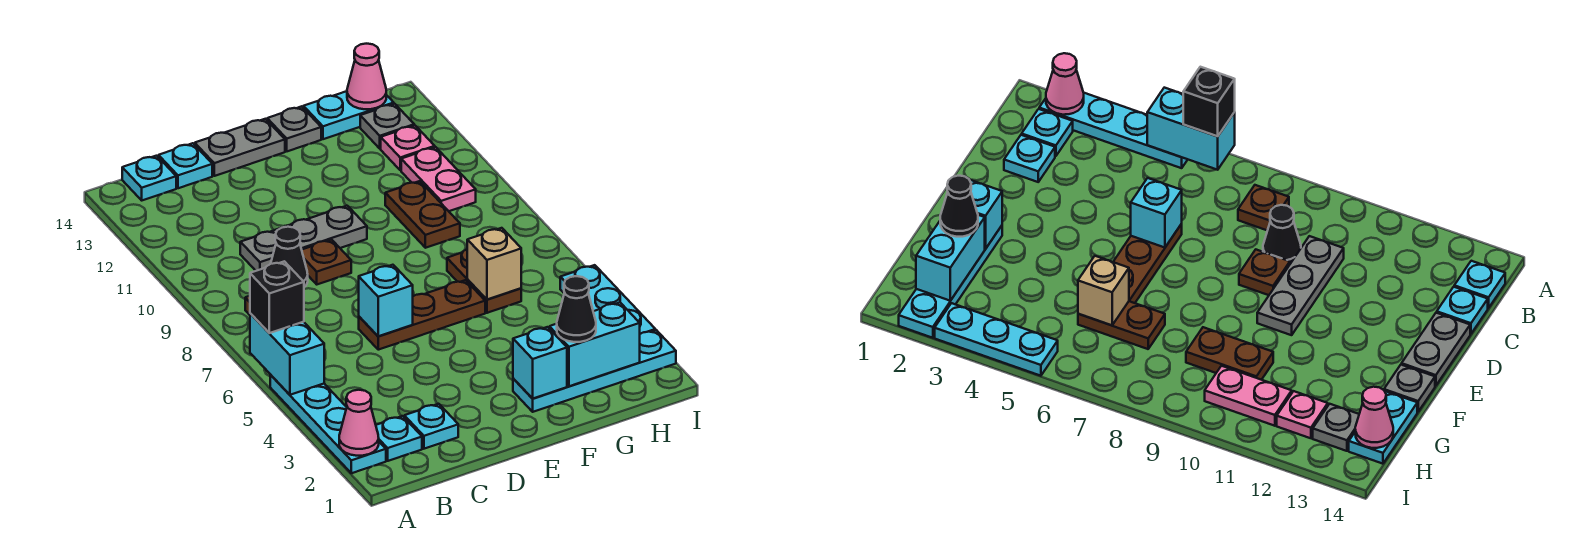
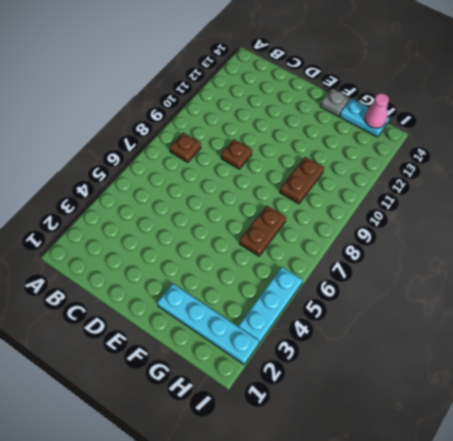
none -> cyan 1x4 plate [270,375,386,473]
none -> cyan 1x1 plate [376,416,422,461]
none -> cyan 1x1 plate [122,156,176,200]

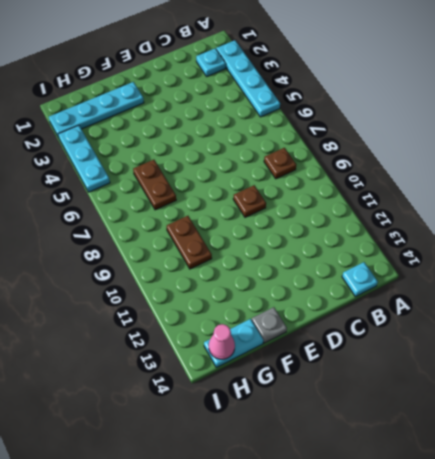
none -> cyan 1x1 plate [404,404,458,449]
none -> black 1x1 cone [271,227,308,287]
none -> grey 1x3 plate [240,206,367,271]

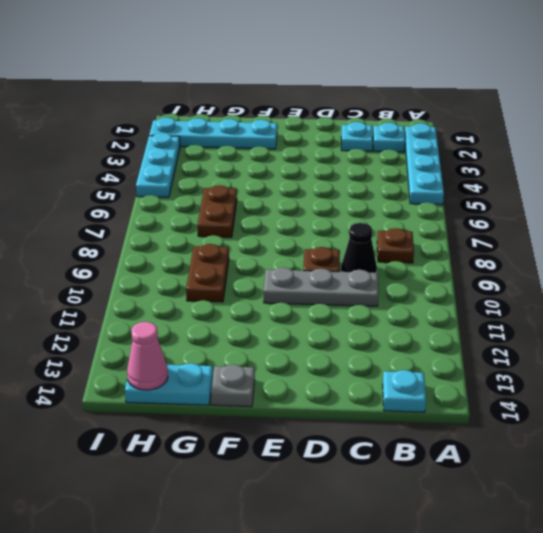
none -> cyan 1x1 plate [158,143,212,188]
none -> brown 1x3 plate [359,280,485,350]
none -> grey 1x2 plate [195,119,285,176]

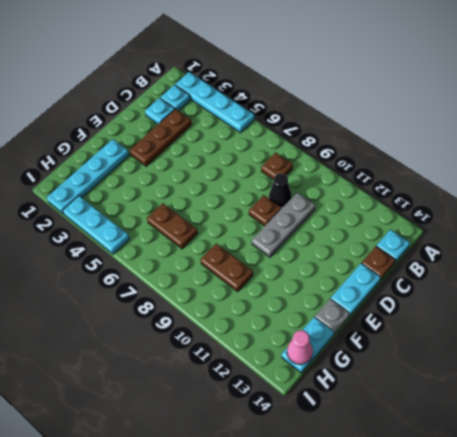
brown 1x3 plate [130,109,192,166] -> brown 1x3 plate moved to [359,280,485,350]
brown 1x1 plate [362,246,395,280] -> cyan 1x1 plate [158,143,212,188]
cyan 1x2 plate [331,263,381,316] -> grey 1x2 plate [195,119,285,176]
none -> pink 1x2 plate [401,147,476,211]
none -> pink 1x1 plate [381,125,435,170]
none -> grey 1x1 plate [360,104,414,149]

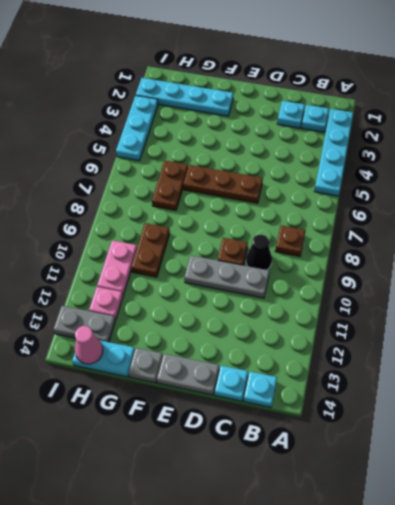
grey 1x2 plate [53,306,115,342] -> grey 1x1 plate [360,104,414,149]
none -> pink 1x1 cone [339,390,379,456]
none -> cyan 1x2 brick [250,313,324,395]
none -> cyan 1x1 brick [359,265,413,336]

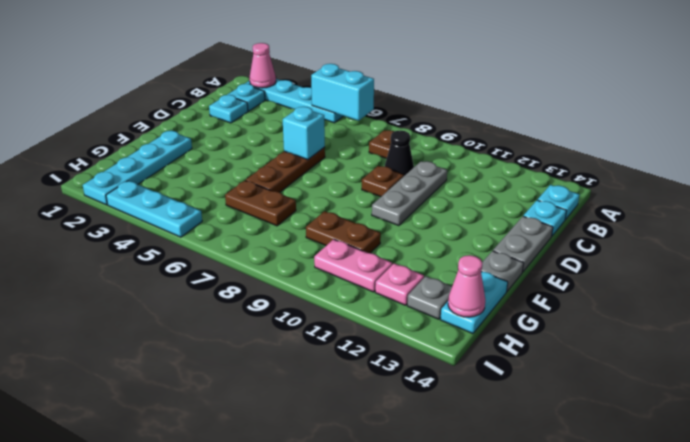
none -> cyan 1x1 brick [513,327,567,399]
none -> cyan 1x2 brick [549,302,640,386]
none -> tan 1x1 brick [467,228,521,299]

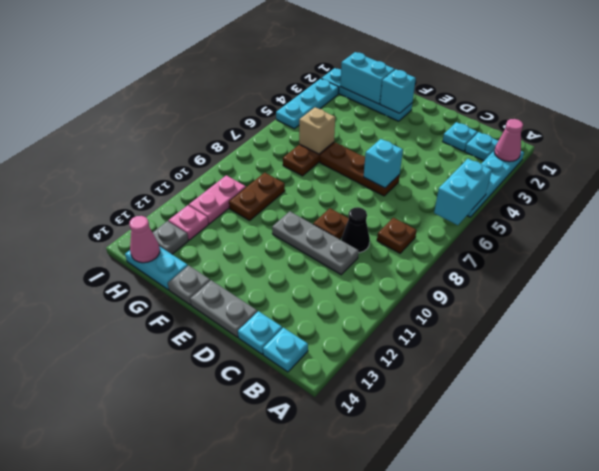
none -> black 1x1 brick [250,261,304,333]
none -> black 1x1 cone [557,276,596,342]

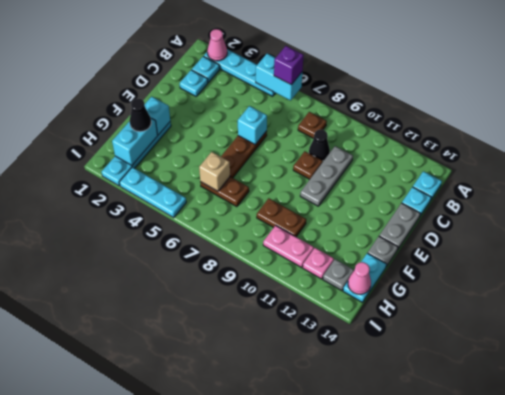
purple 1x1 brick [274,46,304,84] -> black 1x1 brick [250,261,304,333]

